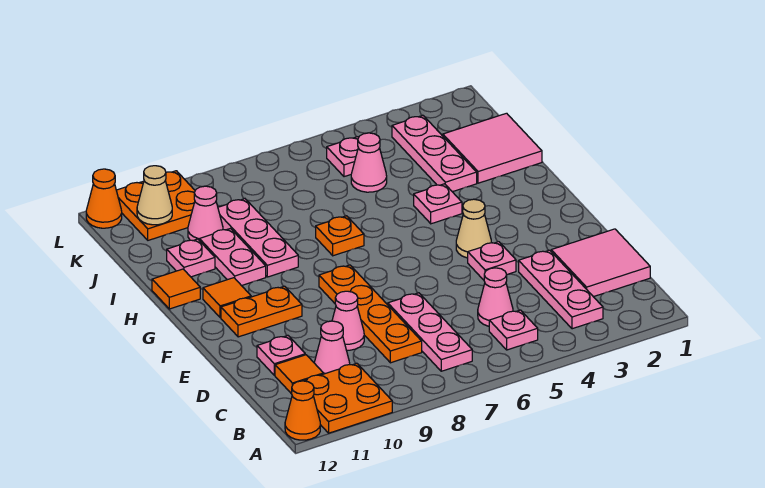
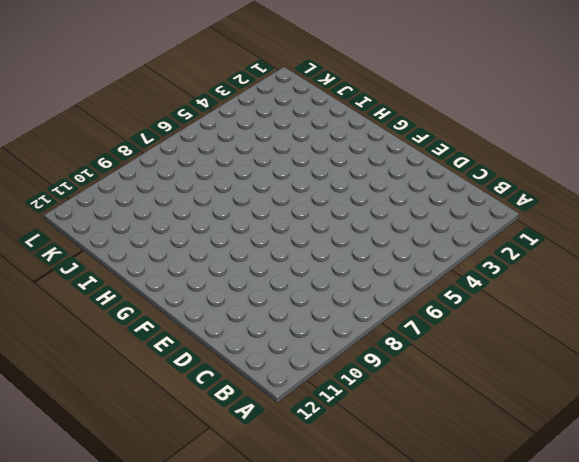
none -> orange 2x2 plate [304,363,392,433]
none -> orange 1x1 cone [285,381,320,440]
none -> pink 1x3 plate [519,250,603,329]
none -> pink 1x1 plate [489,310,538,350]

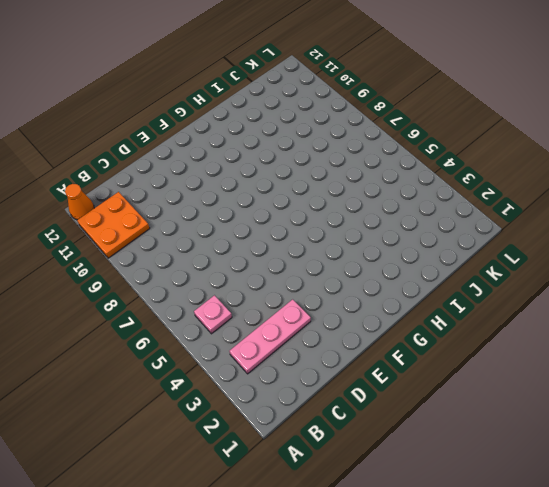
none -> pink 1x3 plate [388,293,472,371]
none -> pink 2x2 tile [551,229,650,297]
none -> pink 1x1 cone [478,268,513,326]
none -> orange 1x4 plate [319,265,422,363]

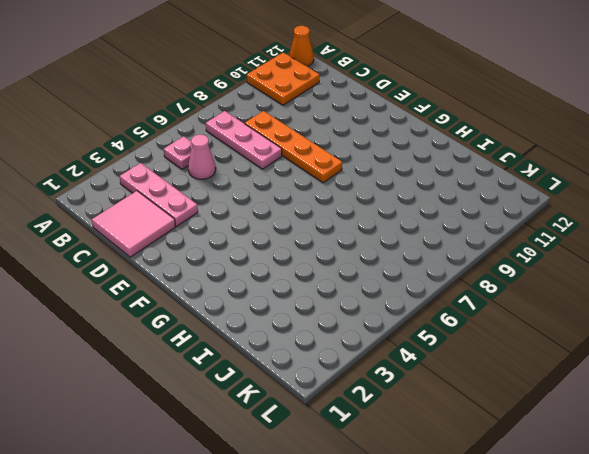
none -> pink 1x1 cone [314,321,350,374]
none -> orange 1x1 tile [275,355,323,394]
none -> pink 1x1 cone [332,291,364,350]
none -> pink 1x1 plate [257,335,305,375]

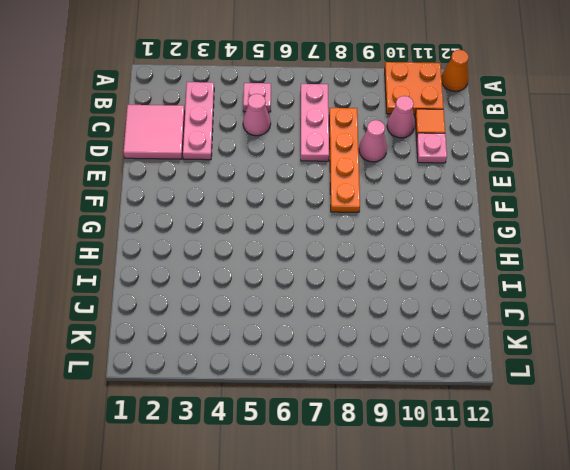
none -> pink 1x1 plate [468,242,516,280]
none -> tan 1x1 cone [456,199,491,258]
none -> orange 1x2 plate [221,286,302,337]
none -> orange 1x1 tile [203,278,251,318]

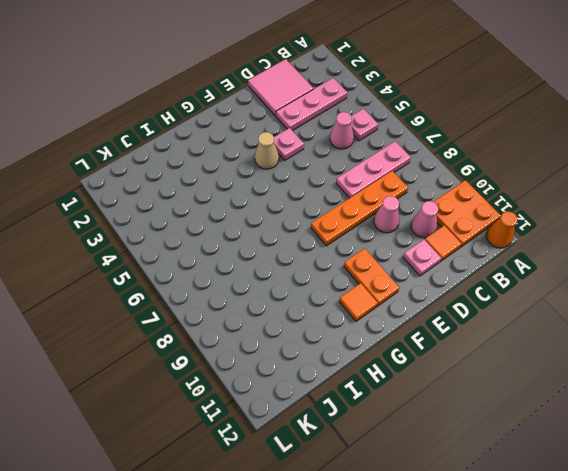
none -> pink 1x1 plate [414,184,462,224]
none -> orange 1x1 plate [316,216,364,256]
none -> pink 1x3 plate [218,199,298,277]
none -> pink 1x2 plate [199,229,266,286]

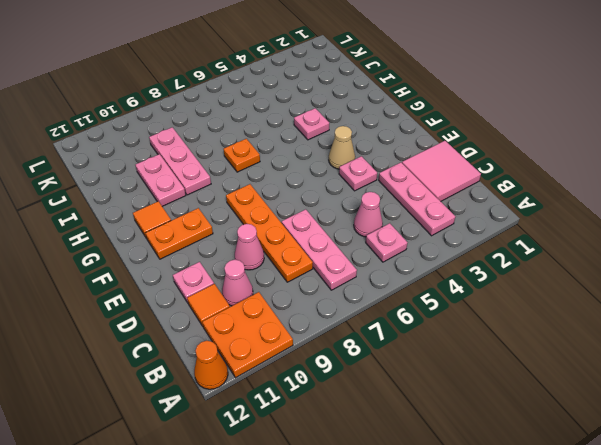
none -> orange 1x1 tile [152,269,200,309]
none -> pink 2x2 tile [443,113,542,183]
none -> pink 1x3 plate [392,115,477,192]
none -> pink 1x1 plate [167,239,215,277]

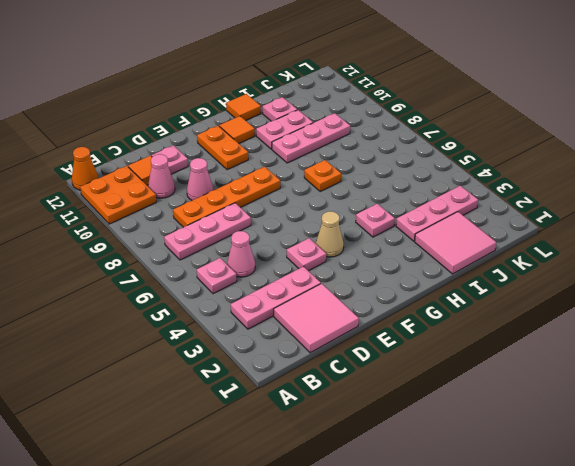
none -> pink 1x1 cone [351,133,387,192]
none -> pink 1x1 cone [188,186,223,241]
none -> pink 1x1 plate [327,137,359,177]
none -> orange 2x2 plate [116,171,195,240]

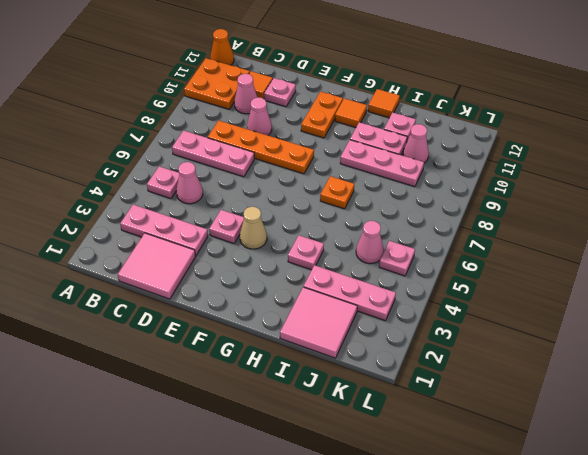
none -> orange 2x2 plate [116,171,195,240]
none -> orange 1x1 cone [86,169,122,228]
none -> tan 1x1 cone [137,166,172,225]

